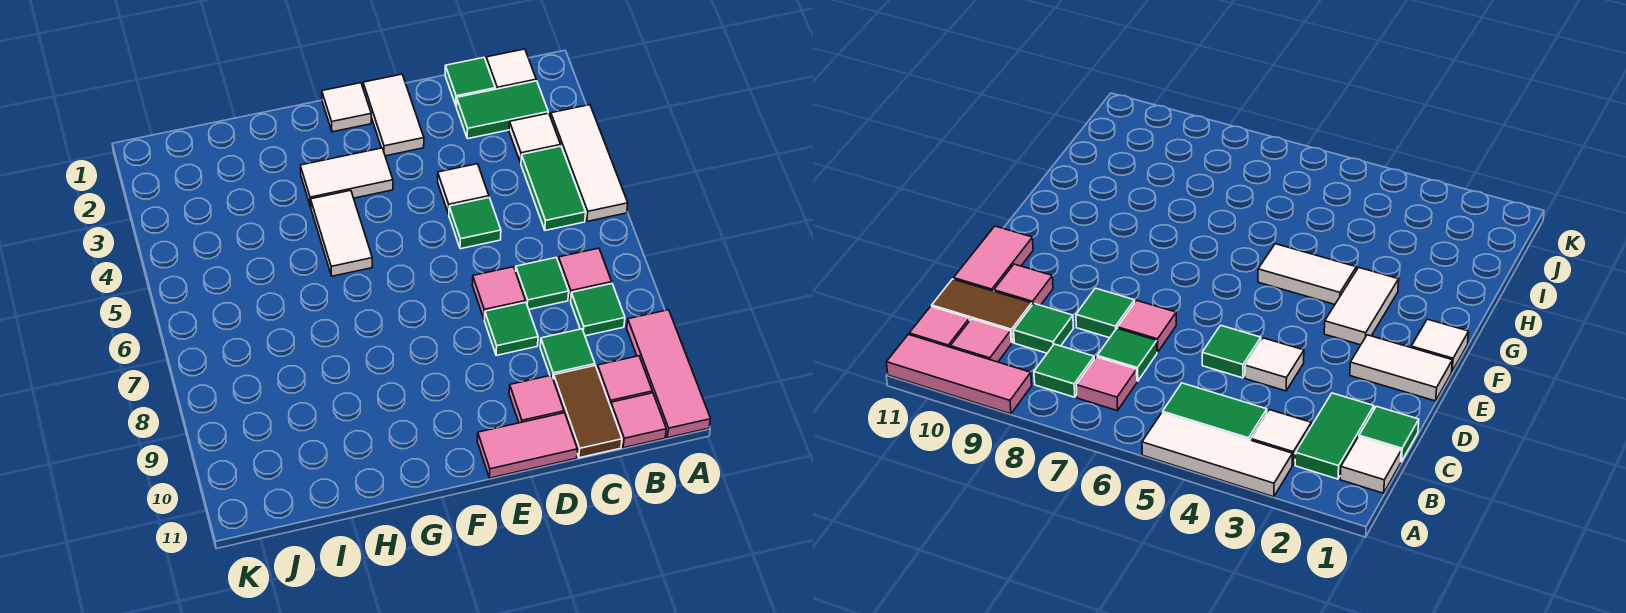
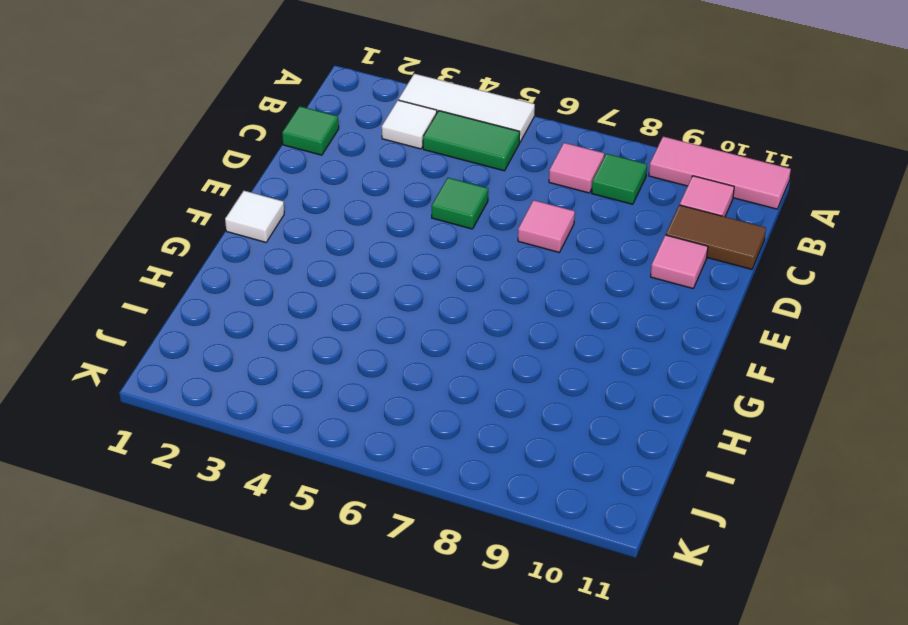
none -> white 1x1 tile [486,49,536,89]
none -> green 1x2 tile [456,81,548,139]
none -> pink 1x1 tile [611,393,666,448]

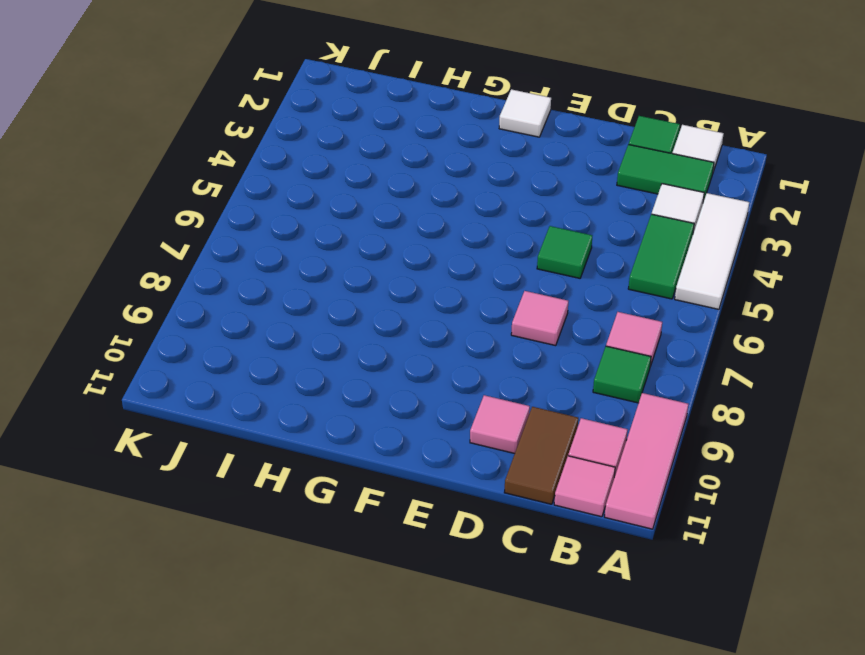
none -> green 1x1 tile [516,258,569,309]
none -> green 1x1 tile [540,329,595,379]
none -> white 1x1 tile [438,164,489,214]

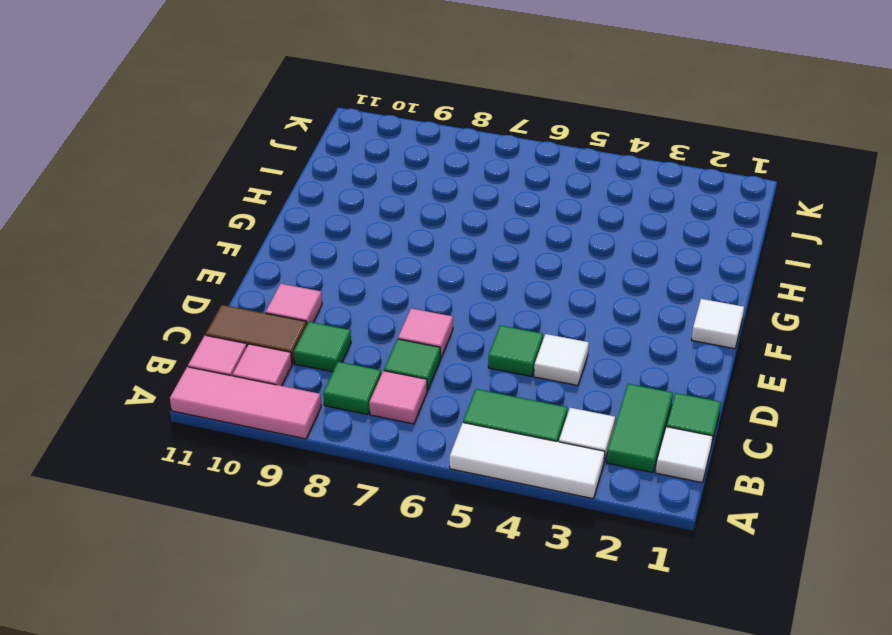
none -> green 1x1 tile [485,302,538,355]
none -> pink 1x2 tile [477,413,577,478]
none -> white 1x2 tile [363,74,424,156]

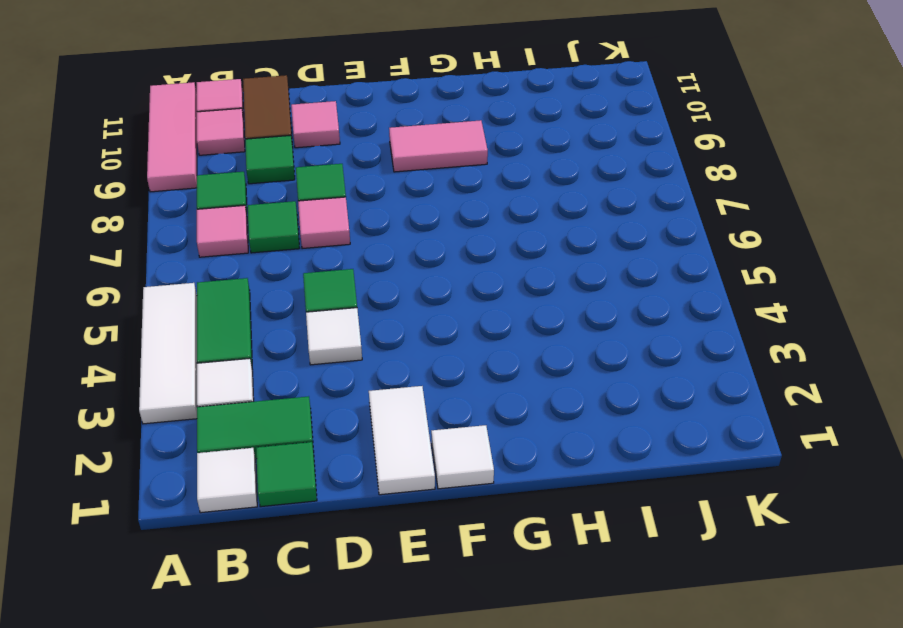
pink 1x2 tile [389,120,488,172] -> pink 1x2 tile moved to [477,413,577,478]
none -> white 1x2 tile [300,148,393,207]
none -> white 1x2 tile [311,190,372,276]

